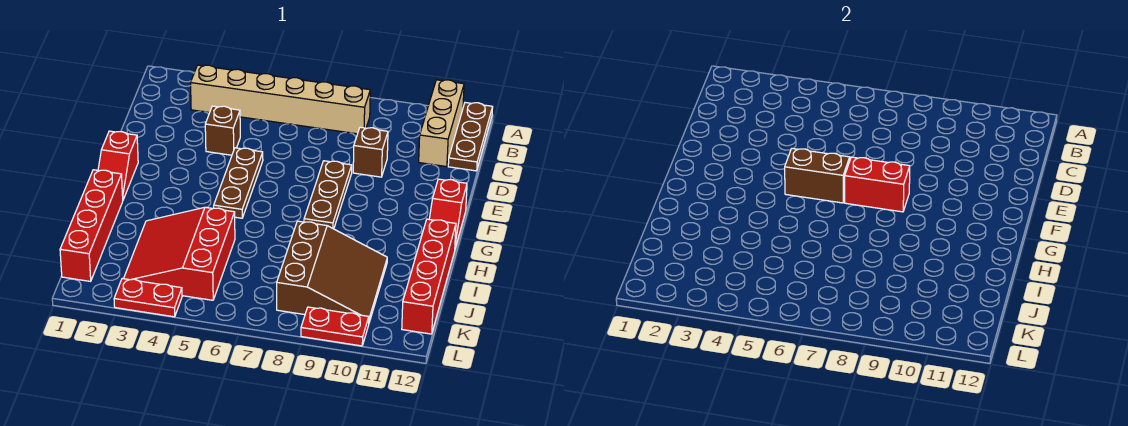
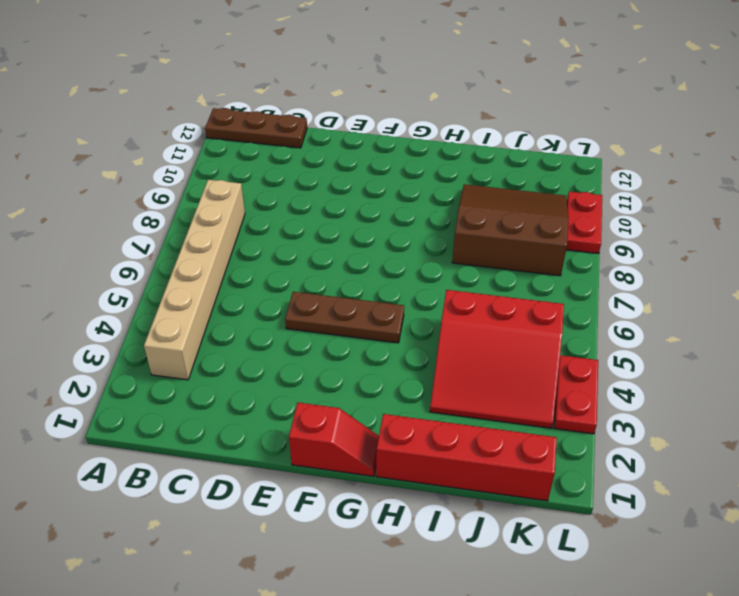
none -> tan 1x3 brick [419,80,464,167]
none -> brown 1x1 brick [205,106,240,155]
none -> brown 1x1 brick [353,127,388,177]

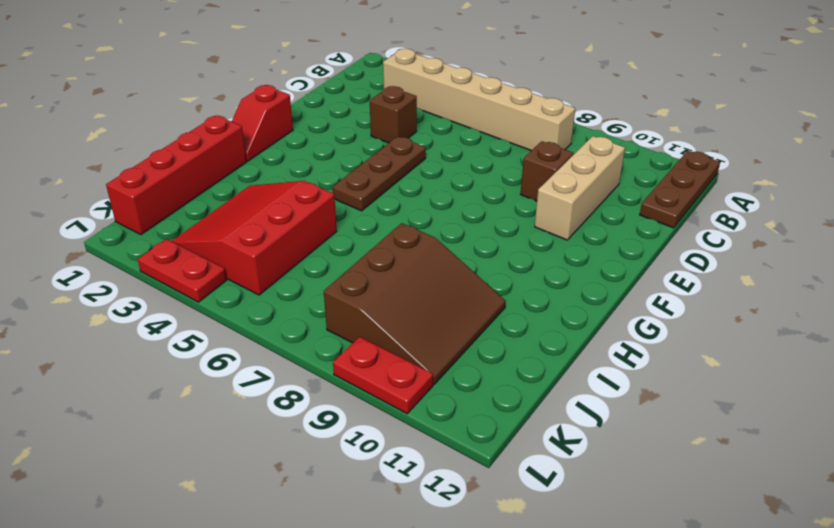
tan 1x3 brick [535,136,625,240] -> tan 1x3 brick moved to [419,80,464,167]
none -> brown 1x3 plate [304,161,352,229]
none -> red 1x2 slope [429,179,467,248]
none -> red 1x4 brick [402,219,456,334]

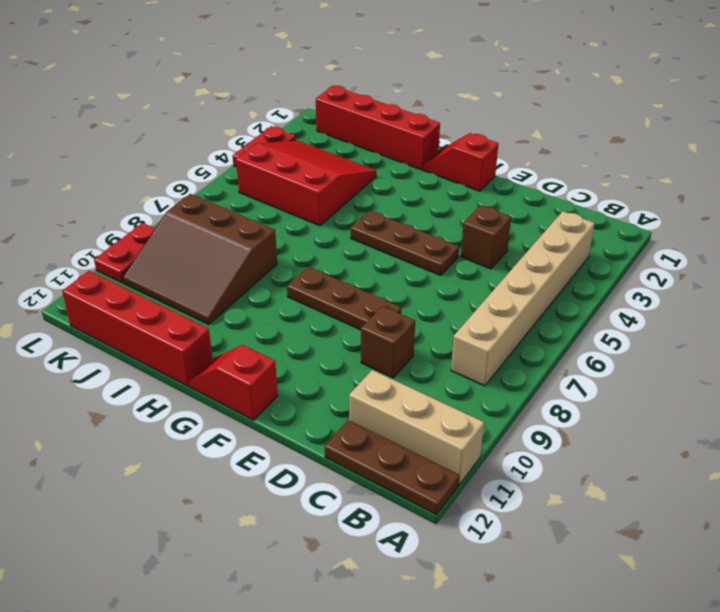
none -> brown 1x2 brick [785,148,850,203]
none -> red 1x2 brick [845,157,910,212]

